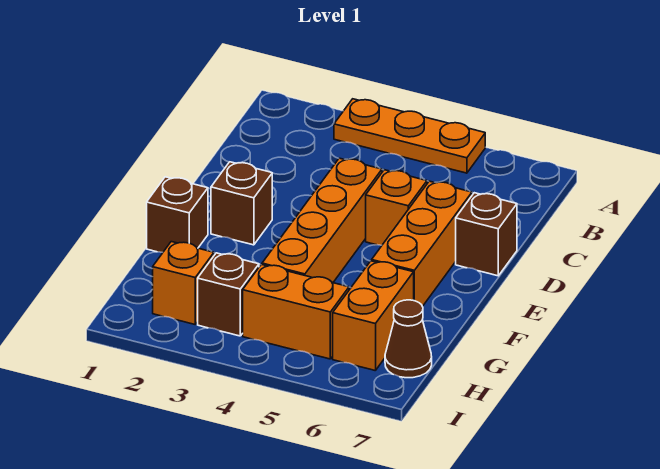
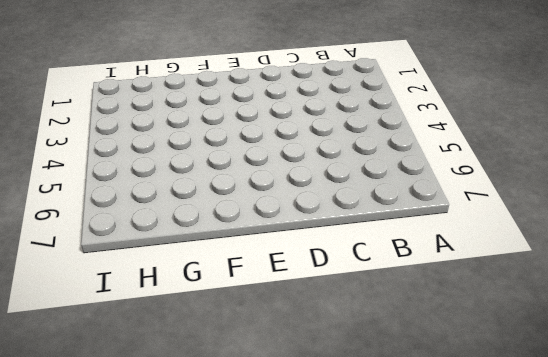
none -> orange 1x3 plate [334,99,485,173]
none -> orange 1x4 brick [262,158,382,283]
none -> orange 1x1 brick [366,170,427,245]

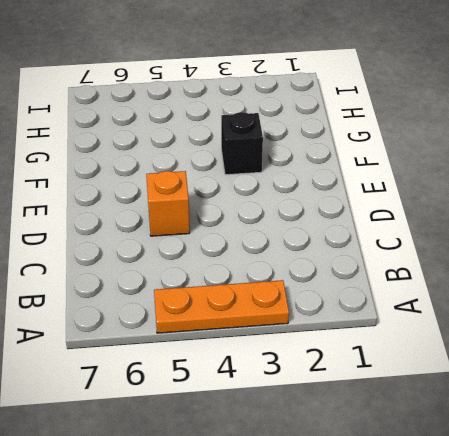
black 1x1 brick [221,112,263,175] -> none
none -> orange 1x4 brick [262,158,382,283]
none -> orange 1x3 brick [372,181,472,306]
none -> brown 1x1 brick [456,193,517,276]

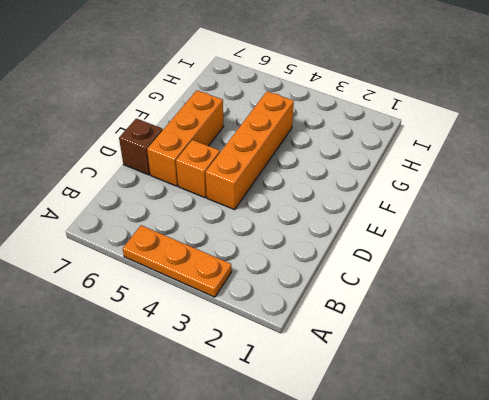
none -> brown 1x1 brick [211,162,272,245]
none -> brown 1x1 brick [147,177,208,252]
none -> orange 1x2 brick [333,261,414,371]

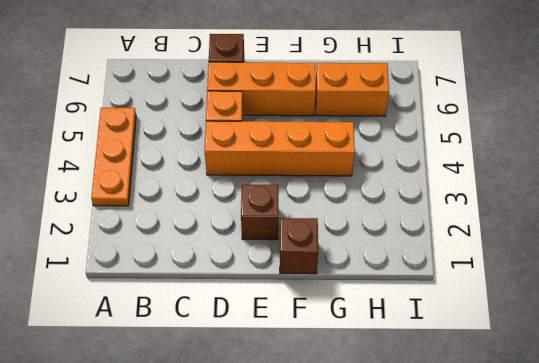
none -> orange 1x1 brick [153,242,214,324]
none -> brown 1x1 brick [198,253,259,336]
none -> orange 1x2 brick [243,264,349,359]

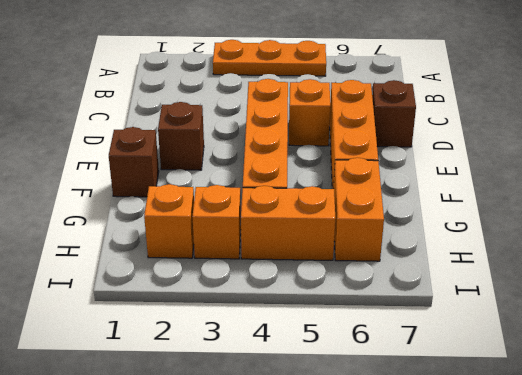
orange 1x1 brick [192,185,241,259] -> brown 1x1 brick [198,253,259,336]
none -> brown 1x1 cone [385,300,432,378]

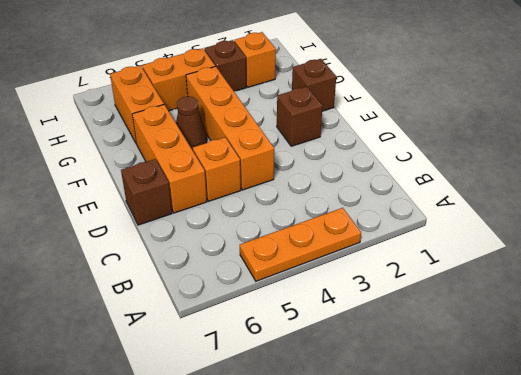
brown 1x1 cone [176,96,207,150] -> brown 1x1 cone moved to [385,300,432,378]

